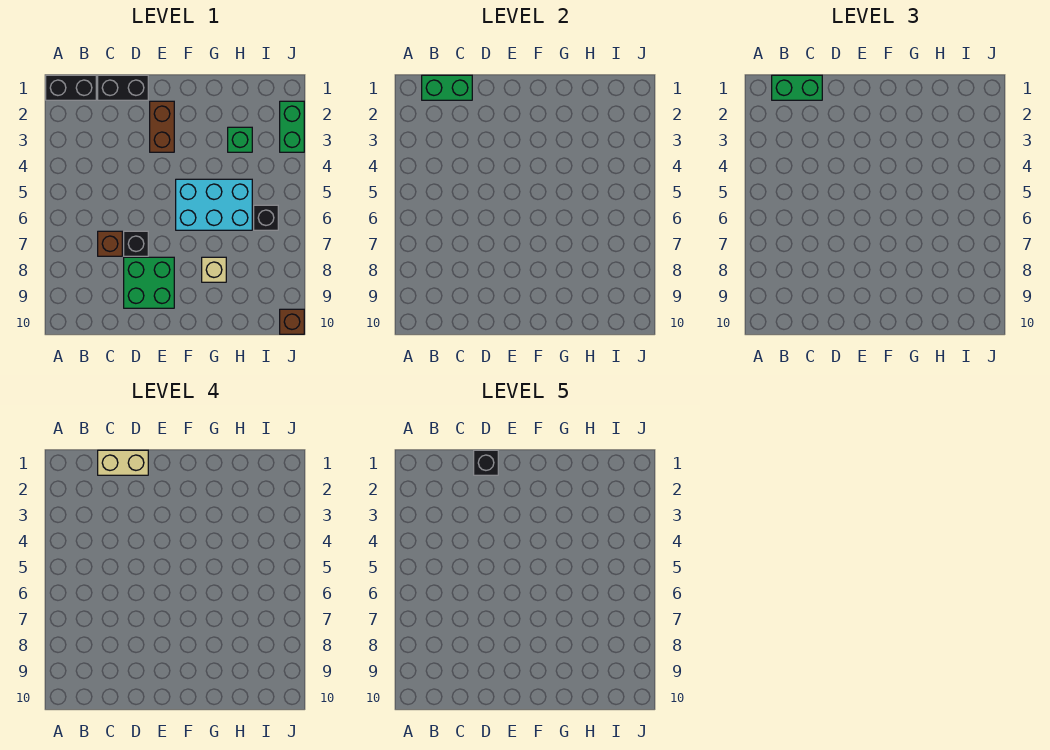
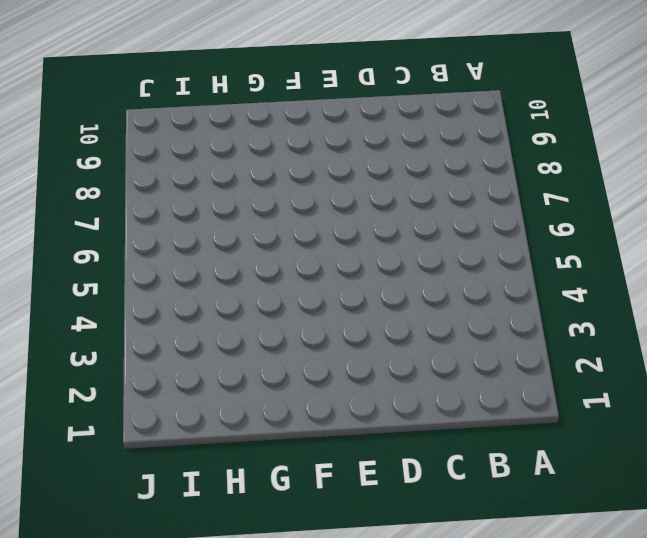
none -> black 1x2 brick [46,75,96,100]
none -> black 1x2 brick [98,75,148,100]
none -> brown 1x1 brick [98,231,122,256]

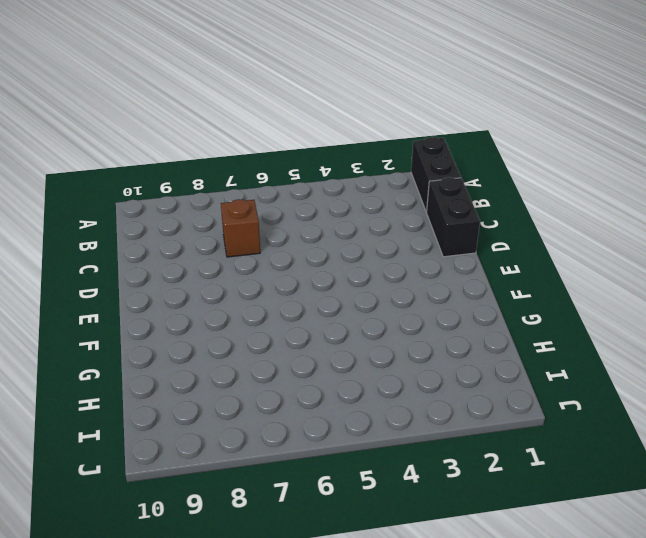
none -> black 1x1 brick [124,231,148,256]
none -> green 2x2 brick [124,257,174,308]
none -> brown 1x2 brick [150,101,174,152]

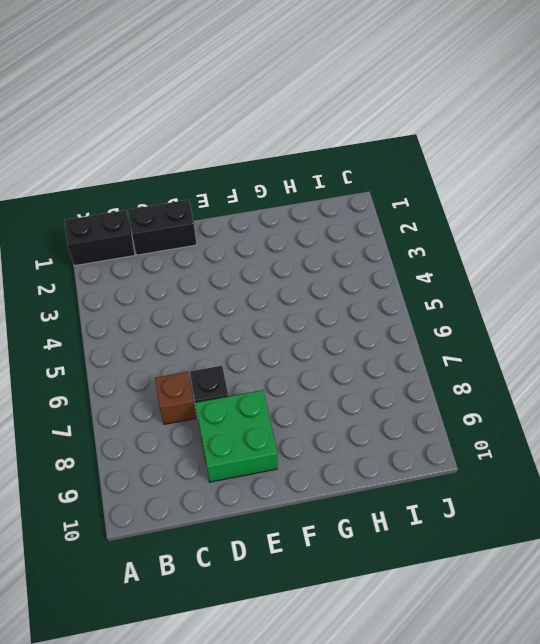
none -> brown 1x2 brick [150,101,174,152]
none -> cyan 2x3 brick [176,179,252,230]
none -> tan 1x1 brick [202,257,226,282]

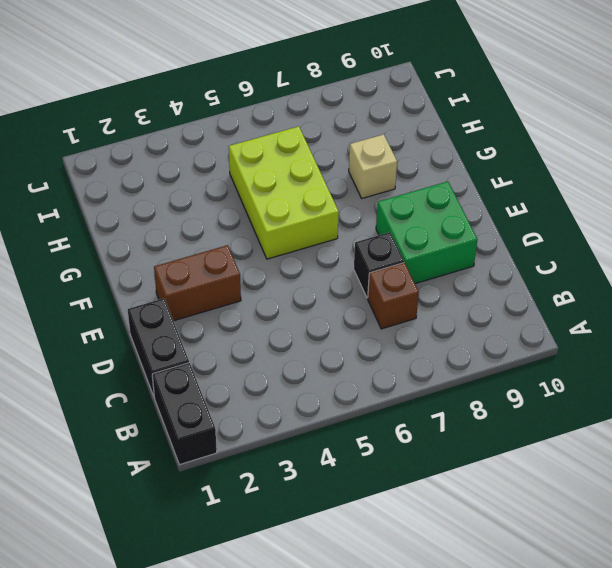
lime 2x3 brick [229,126,339,259] -> cyan 2x3 brick [176,179,252,230]
none -> green 1x1 brick [228,127,252,152]
none -> black 1x1 brick [254,205,278,230]
none -> green 1x2 brick [280,101,304,152]

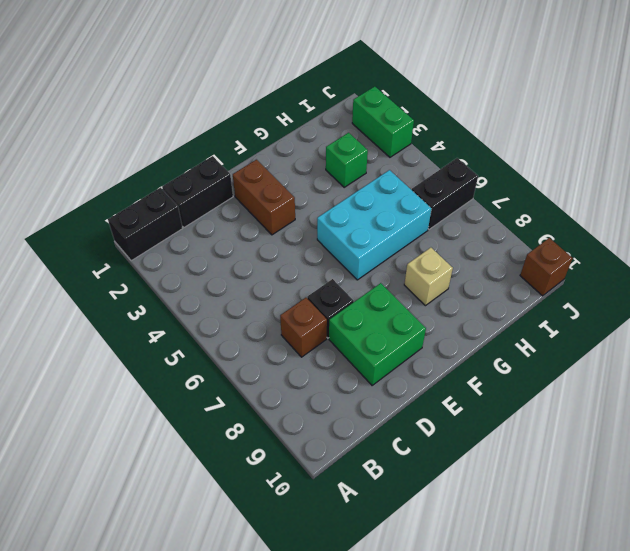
black 1x2 brick [412,158,478,229] -> black 1x1 brick [254,205,278,230]
none -> green 1x2 brick [422,75,472,100]
none -> green 1x2 brick [772,75,822,100]
none -> tan 1x2 brick [98,450,148,475]

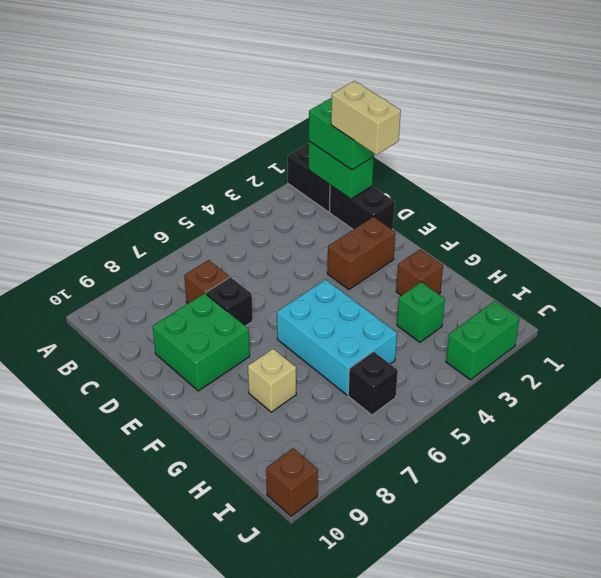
brown 1x1 brick [396,249,443,296] -> none
none -> black 1x1 brick [474,450,498,475]

